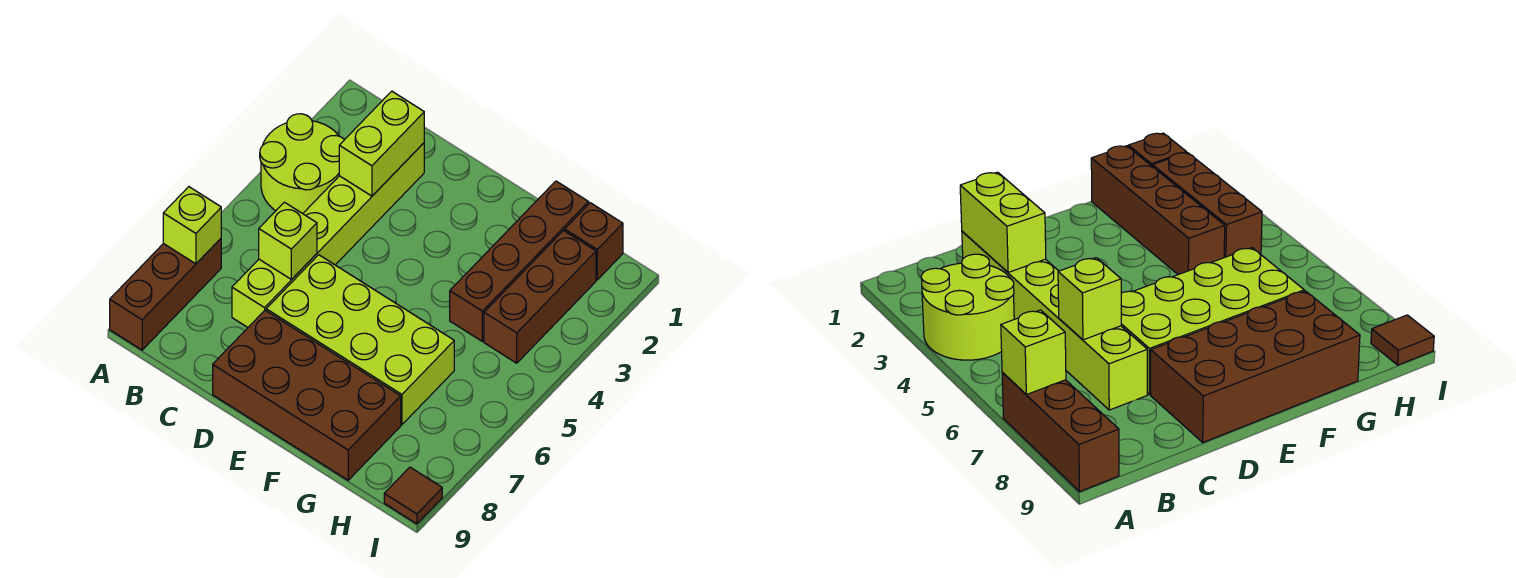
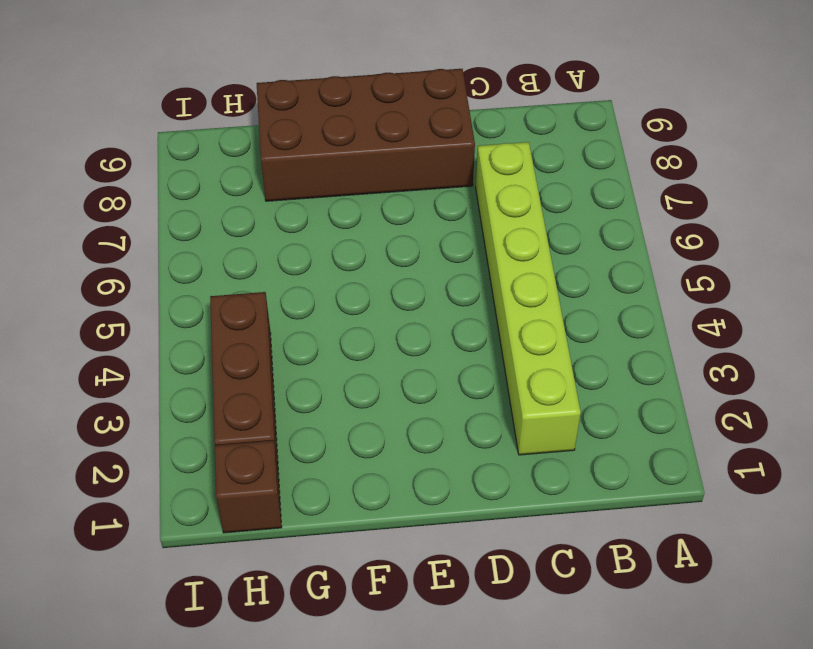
none -> lime 2x2 round brick [260,114,344,214]
none -> brown 1x3 brick [110,239,221,350]
none -> lime 2x4 brick [266,255,454,425]

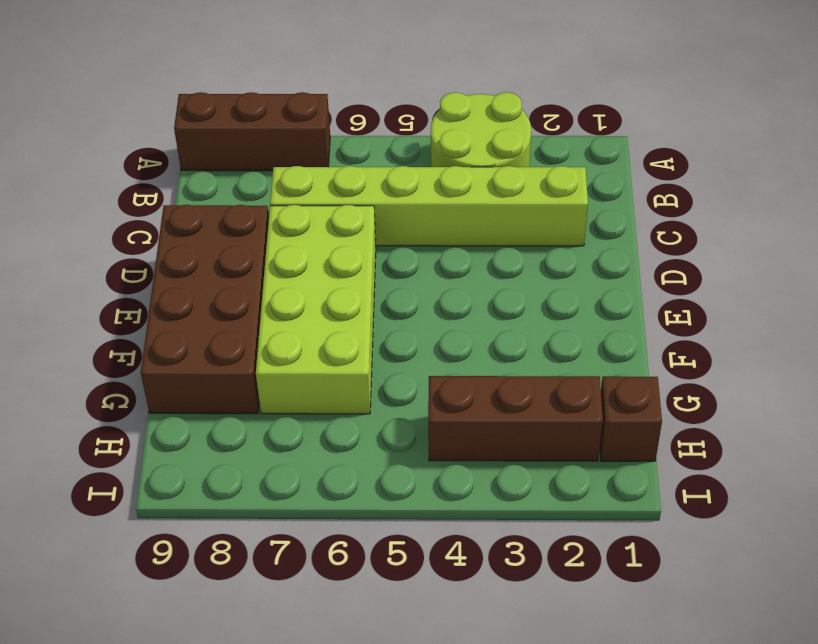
none -> brown 1x4 brick [450,181,589,341]
none -> brown 1x1 tile [384,467,442,524]
none -> lime 1x1 brick [163,187,221,264]

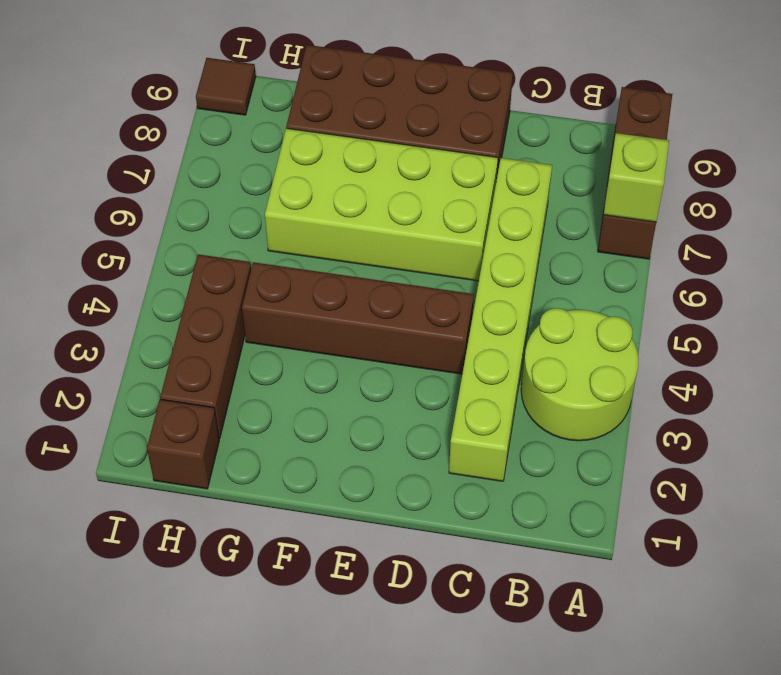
brown 1x4 brick [242,262,474,374] -> brown 1x4 brick turned to [450,181,589,341]
none -> lime 1x2 brick [339,91,424,196]
none -> lime 1x1 brick [259,202,317,279]

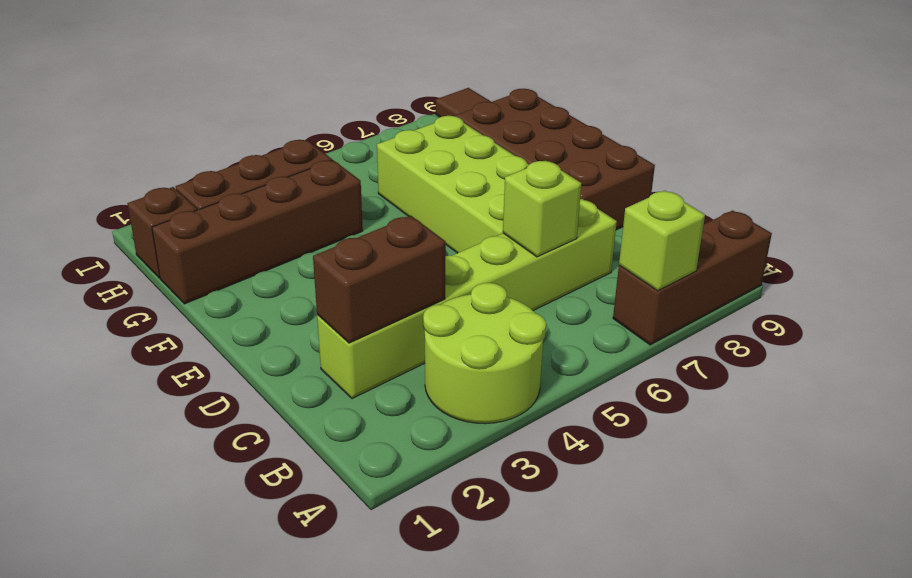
brown 1x2 brick [313,216,446,343] -> lime 1x2 brick [339,91,424,196]

